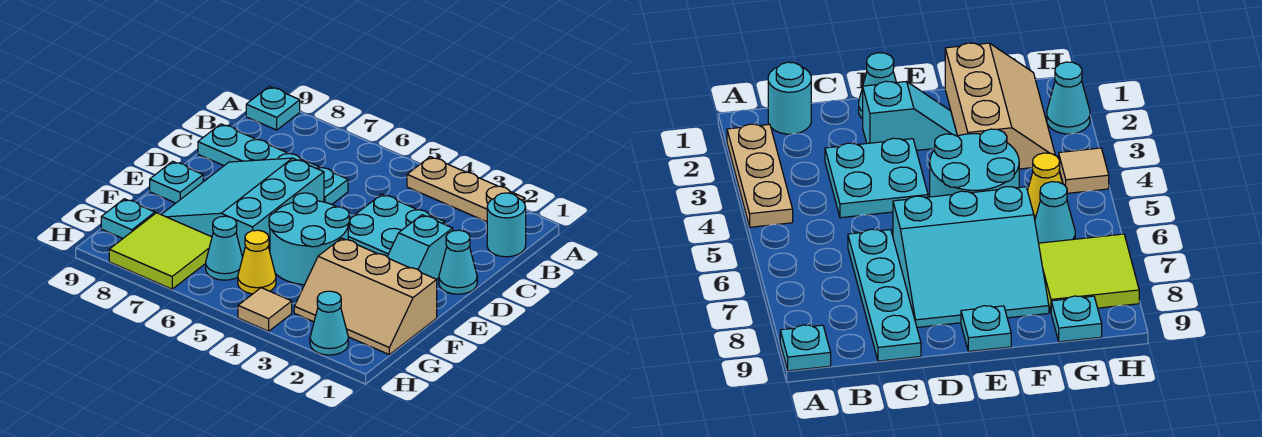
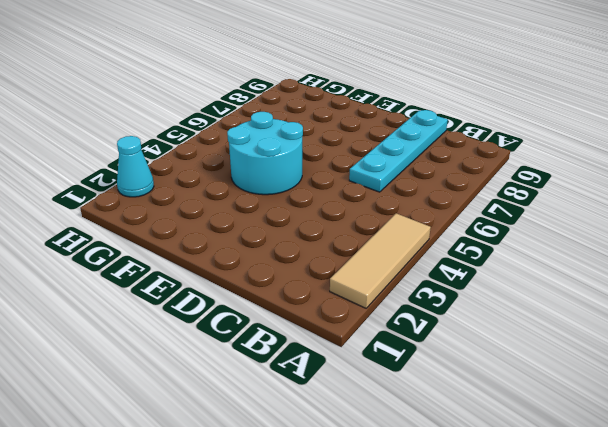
tan 1x3 tile [330,213,431,308] -> tan 1x3 plate [407,157,525,222]
none -> cyan 1x1 plate [246,87,300,130]
none -> cyan 1x1 round brick [487,193,526,257]
none -> cyan 2x2 plate [348,194,445,256]

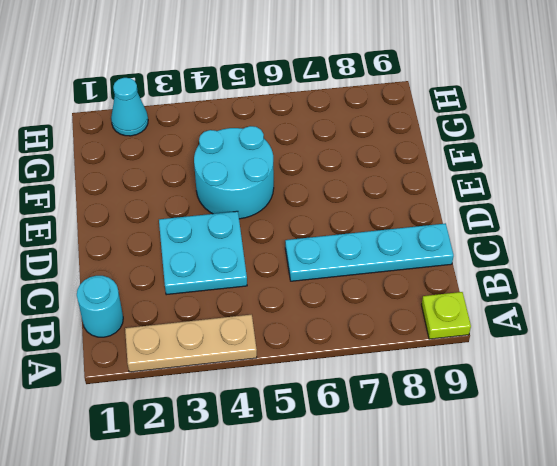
lime 1x1 plate [422,292,471,339] -> cyan 1x1 plate [246,87,300,130]
none -> cyan 1x1 cone [439,230,477,294]
none -> cyan 1x2 slope [387,215,453,280]
none -> cyan 3x3 slope [161,158,324,257]

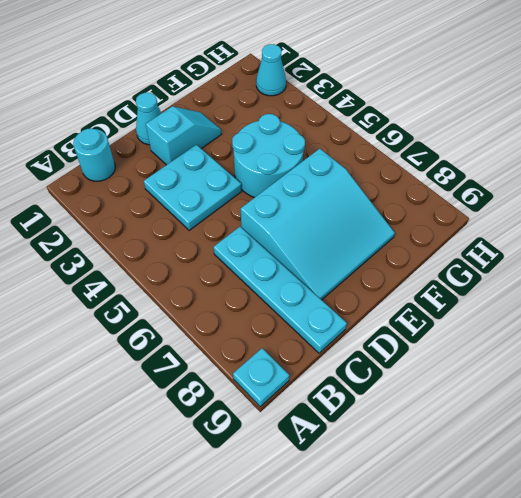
none -> tan 1x3 plate [407,157,525,222]
none -> cyan 1x1 plate [150,161,203,203]
none -> tan 2x3 slope [294,238,437,355]

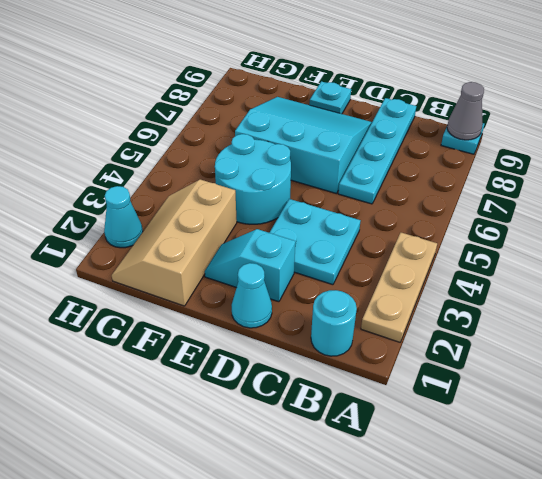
grey 1x1 cone [447,82,484,140] -> none
none -> yellow 1x1 cone [238,230,276,294]
none -> cyan 1x1 cone [206,216,243,280]
none -> lime 2x2 tile [109,213,212,289]

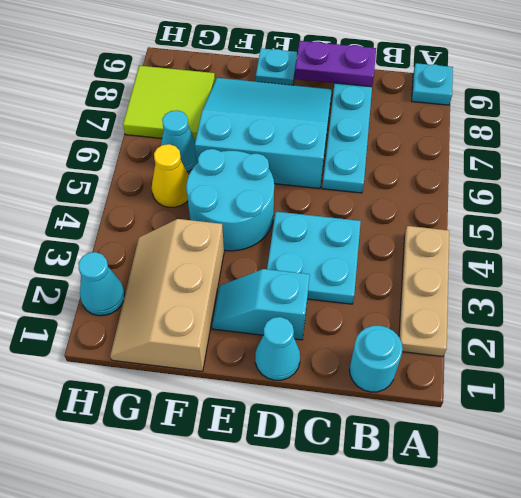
purple 1x2 plate [295,41,376,87] -> none
none -> cyan 1x1 plate [101,199,155,238]
none -> tan 1x1 tile [238,288,292,331]

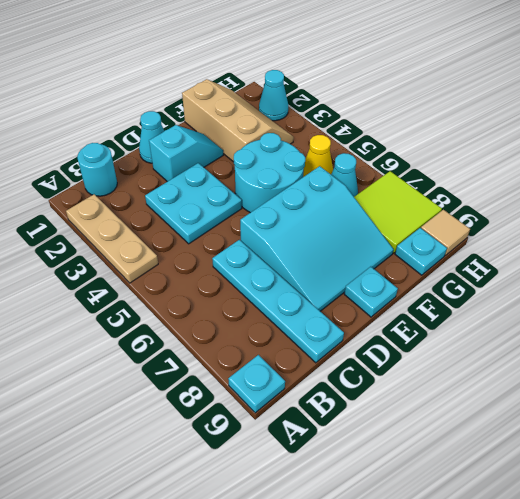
tan 1x1 tile [421,210,470,256] -> tan 1x1 tile moved to [238,288,292,331]

